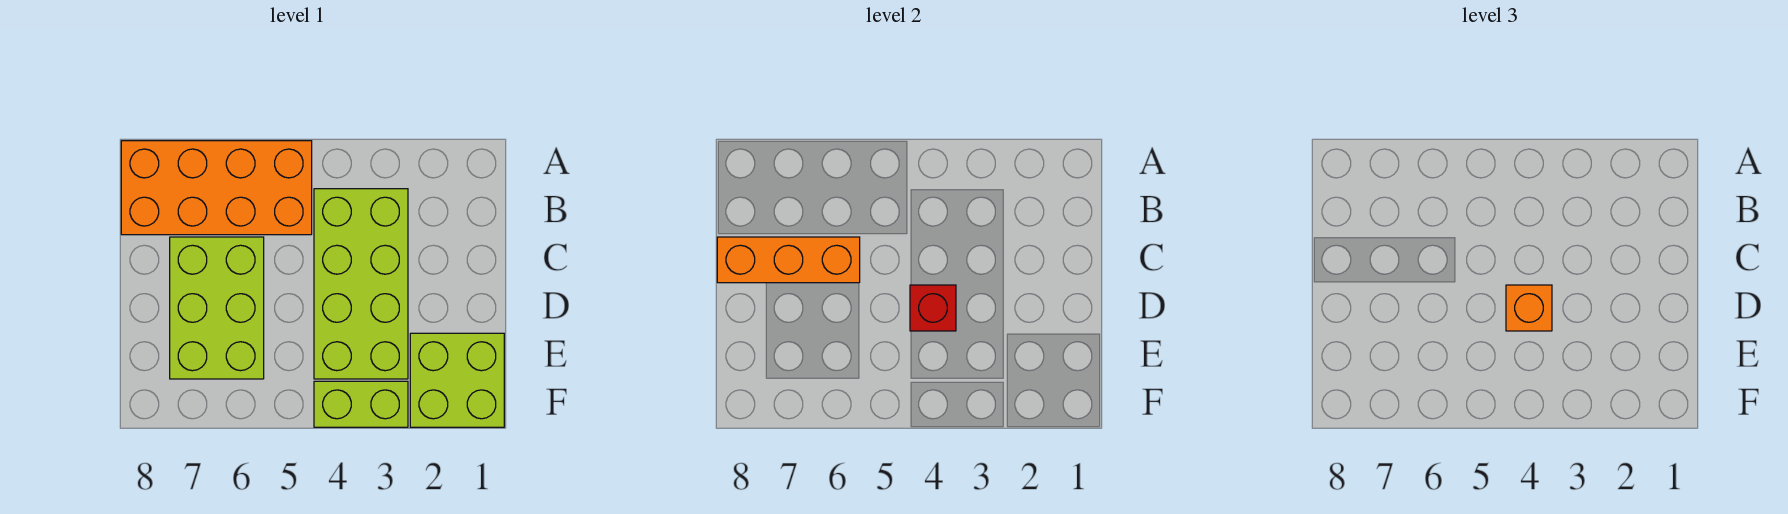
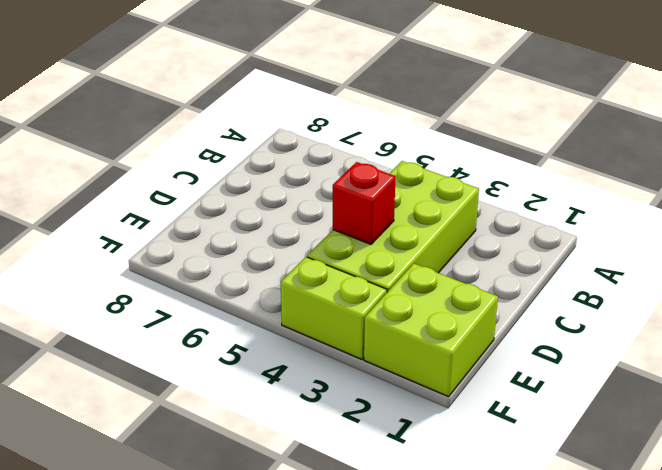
none -> orange 2x4 brick [121,141,312,235]
none -> lime 2x3 brick [170,237,264,379]

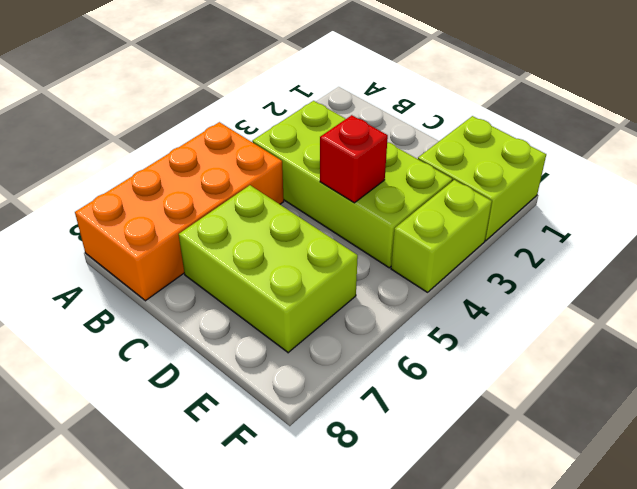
none -> orange 1x3 brick [717,237,860,283]
none -> orange 1x1 brick [1506,285,1552,331]

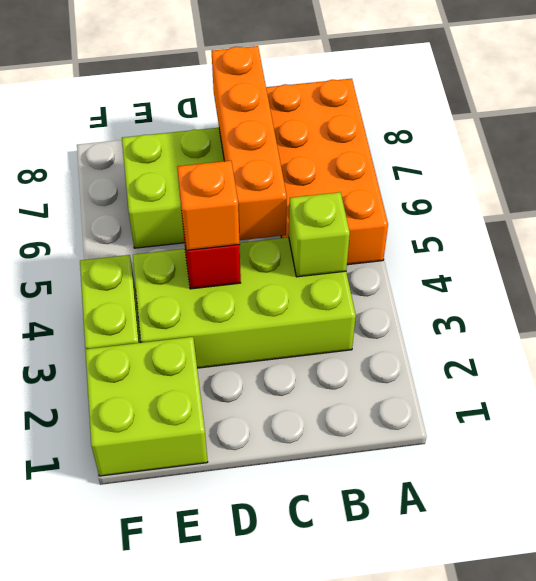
lime 1x1 brick [288,192,350,277] -> none
orange 1x4 brick [212,46,287,240] -> orange 1x3 brick [717,237,860,283]

